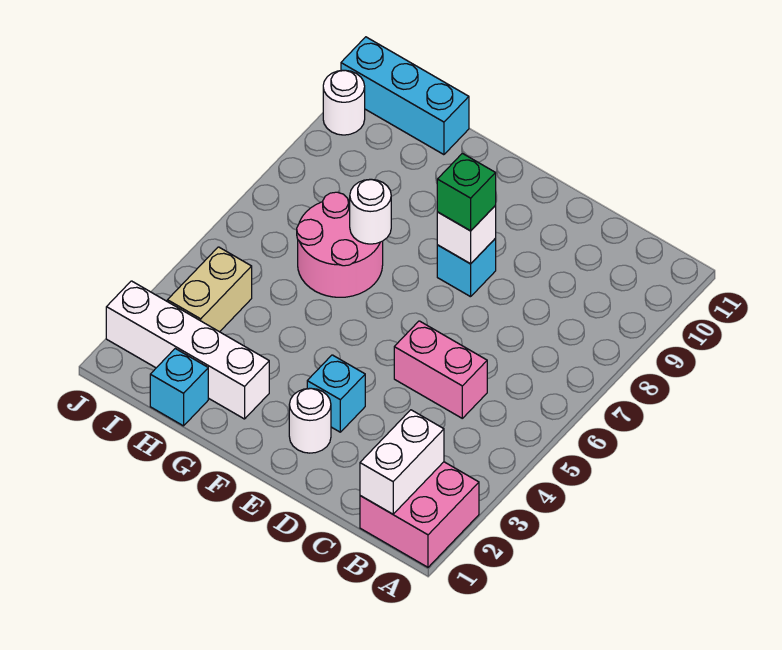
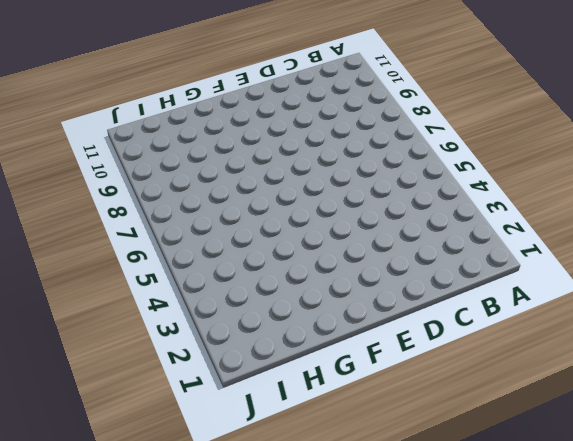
none -> pink 2x2 brick [360,462,479,567]
none -> pink 1x2 brick [394,321,487,418]
none -> white 1x1 round brick [289,388,331,453]

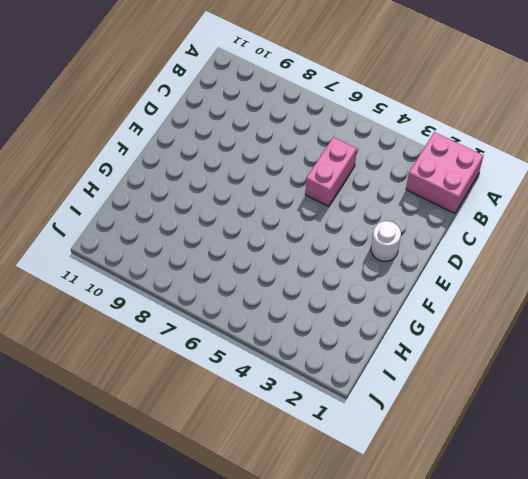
none -> cyan 1x1 brick [307,355,365,432]
none -> cyan 1x1 brick [437,239,496,297]
none -> white 1x4 brick [106,281,269,419]

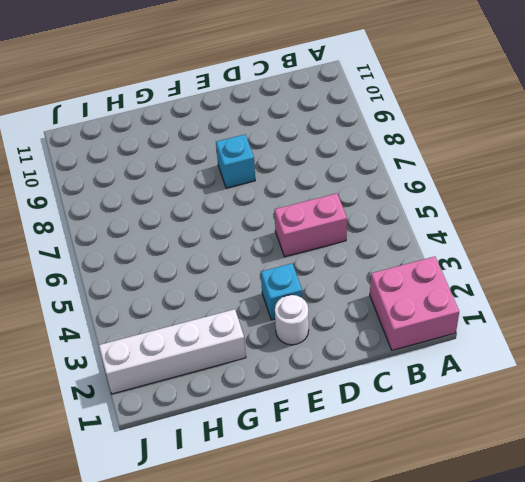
none -> pink 2x2 round brick [297,192,383,297]
none -> cyan 1x1 brick [150,349,208,426]
none -> cyan 1x3 brick [341,37,469,155]

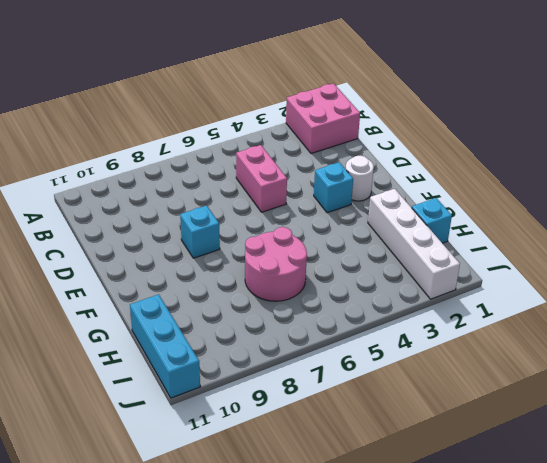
none -> tan 1x2 brick [167,247,252,332]
none -> white 1x1 round brick [323,70,365,135]
none -> white 1x2 brick [360,410,444,514]

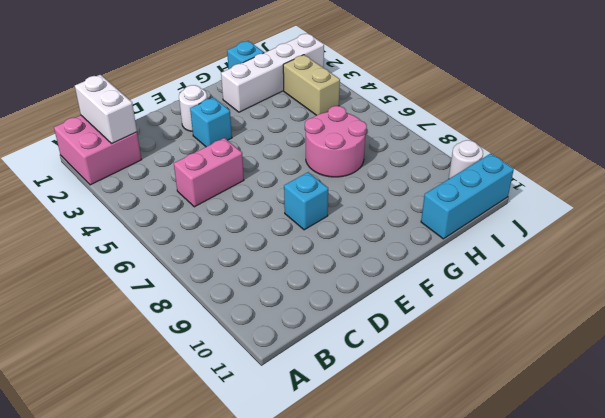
none -> white 1x1 brick [437,206,496,264]
none -> white 1x1 round brick [350,179,391,244]
none -> green 1x1 brick [437,153,496,231]

